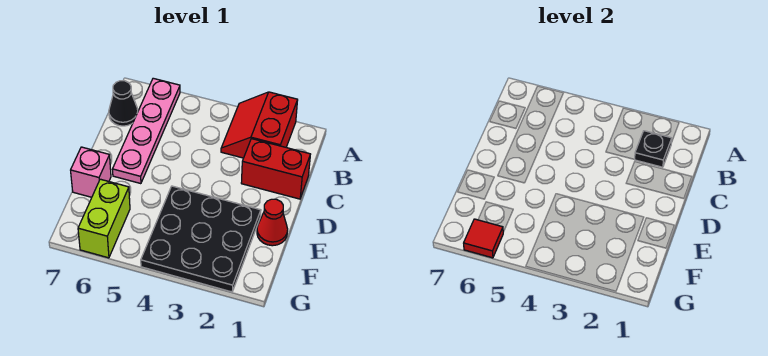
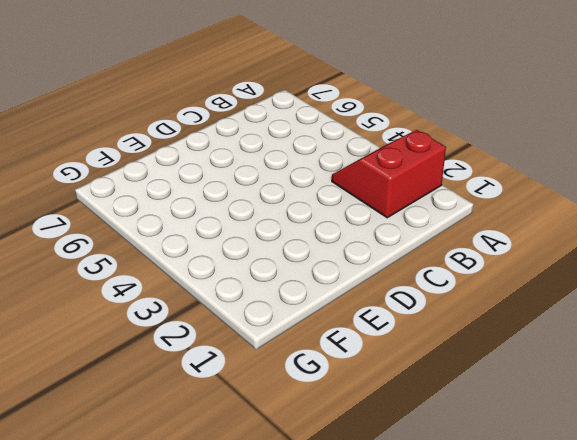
none -> pink 1x4 plate [112,78,180,184]
none -> black 1x1 cone [109,81,138,126]

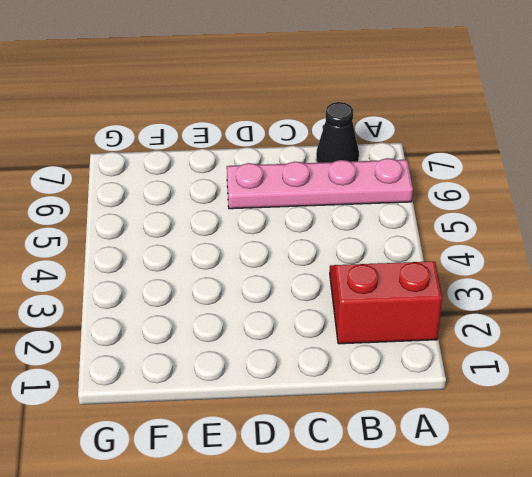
none -> red 1x2 brick [241,139,310,199]
none -> red 1x1 cone [257,199,288,246]

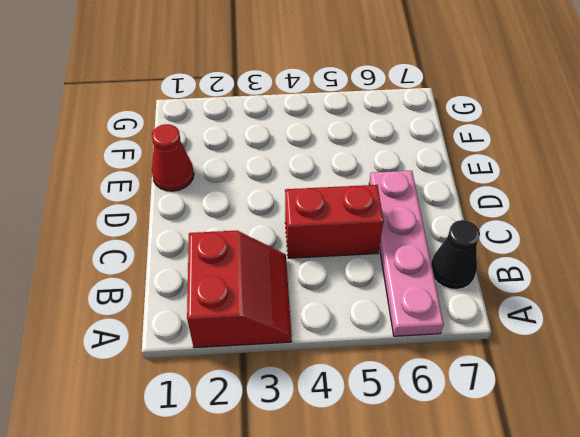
red 1x2 brick [285,185,384,258] -> red 1x2 brick moved to [241,139,310,199]
none -> black 3x3 plate [141,186,261,292]
none -> pink 1x1 brick [71,147,111,197]

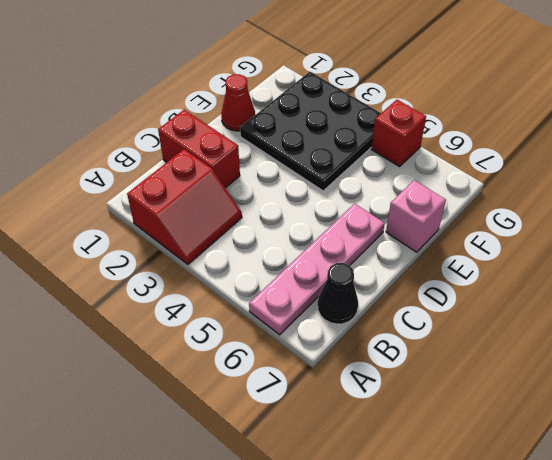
red 1x1 brick [371,100,426,167] -> none
none -> lime 1x2 brick [78,179,130,258]
none -> black 1x1 plate [634,131,672,167]

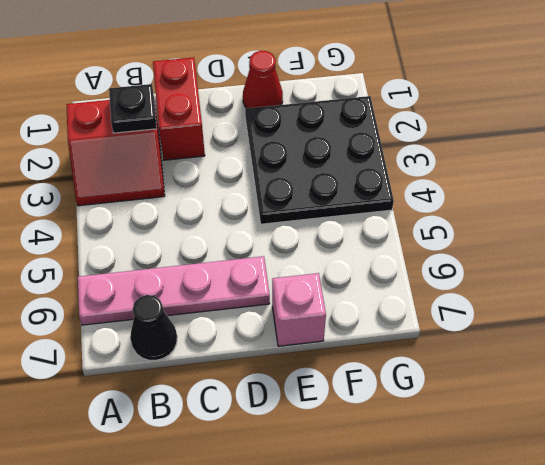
none -> lime 1x2 brick [78,179,130,258]
none -> red 1x1 tile [464,219,503,258]

